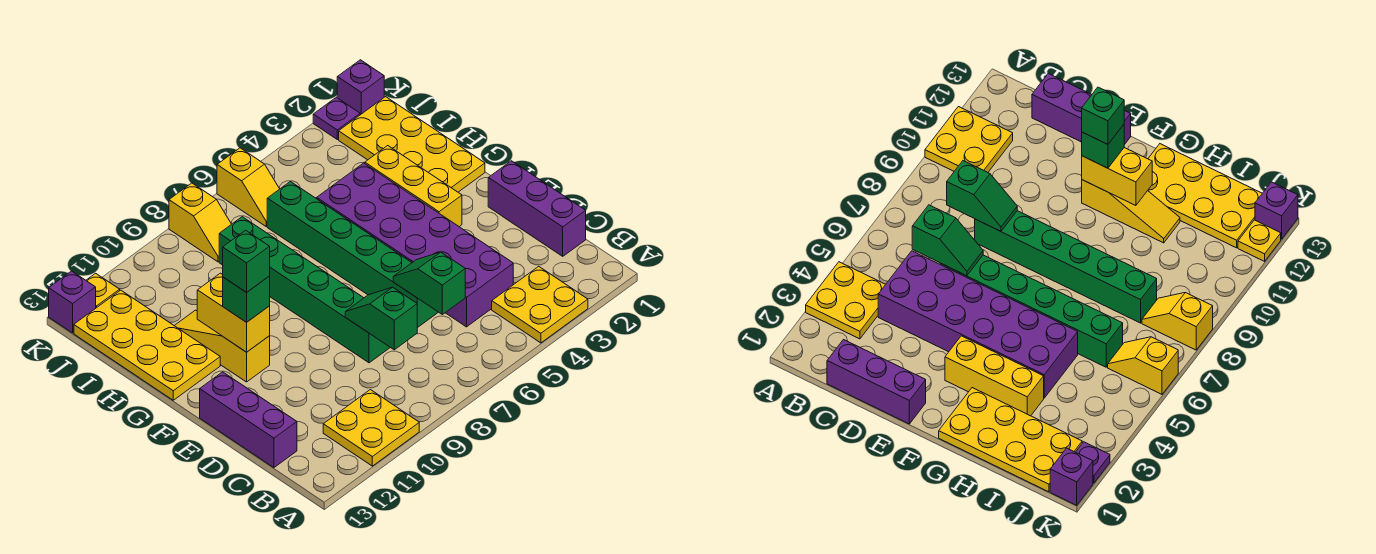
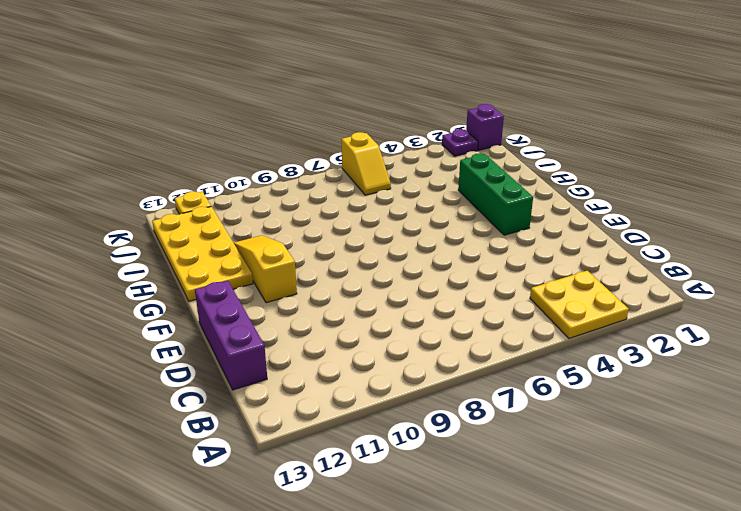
green 1x3 brick [458,153,533,235] -> yellow 1x3 brick [365,146,462,227]
none -> yellow 2x2 plate [323,390,419,466]
none -> purple 1x3 brick [488,161,586,256]
none -> purple 2x6 brick [317,163,513,327]

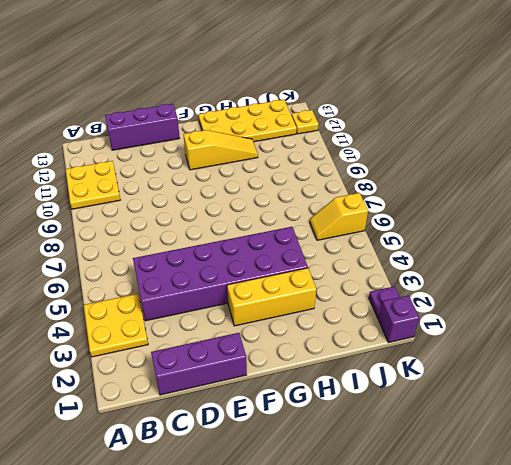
none -> green 1x6 brick [267,182,438,328]
none -> green 1x6 brick [219,217,390,363]
none -> yellow 2x4 plate [339,97,485,192]

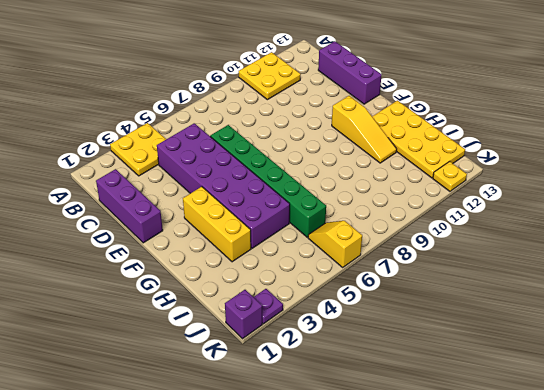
none -> green 1x6 brick [219,217,390,363]
none -> yellow 2x4 plate [339,97,485,192]
none -> yellow 1x2 slope [169,183,231,262]

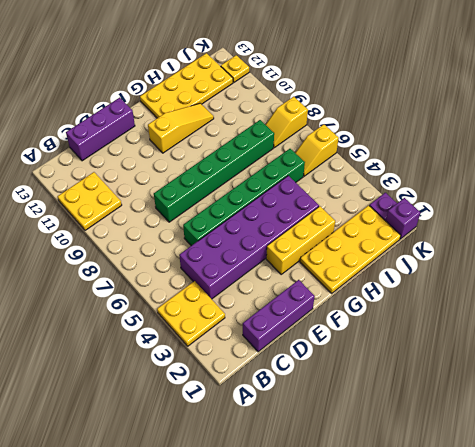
none -> purple 1x1 brick [49,271,96,333]
none -> green 1x2 slope [393,252,465,315]
none -> green 1x2 slope [345,287,417,350]

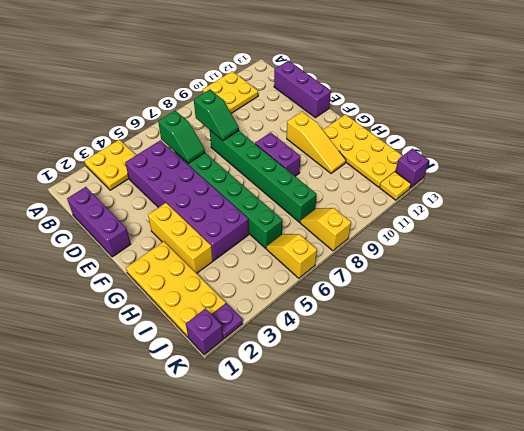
purple 1x2 brick [255,132,301,176] -> none
none -> yellow 1x2 brick [197,273,270,352]
none -> green 1x1 brick [223,276,270,322]
none -> green 1x1 brick [223,230,270,292]

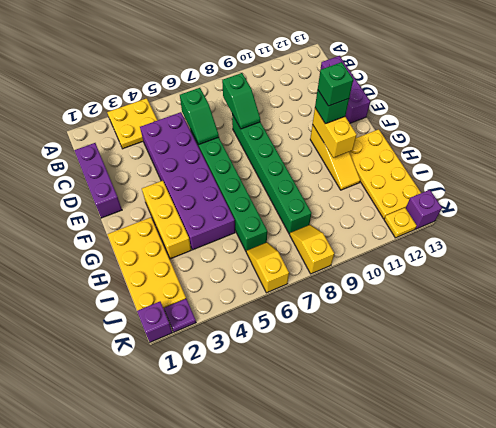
none -> yellow 2x2 plate [323,390,419,466]

